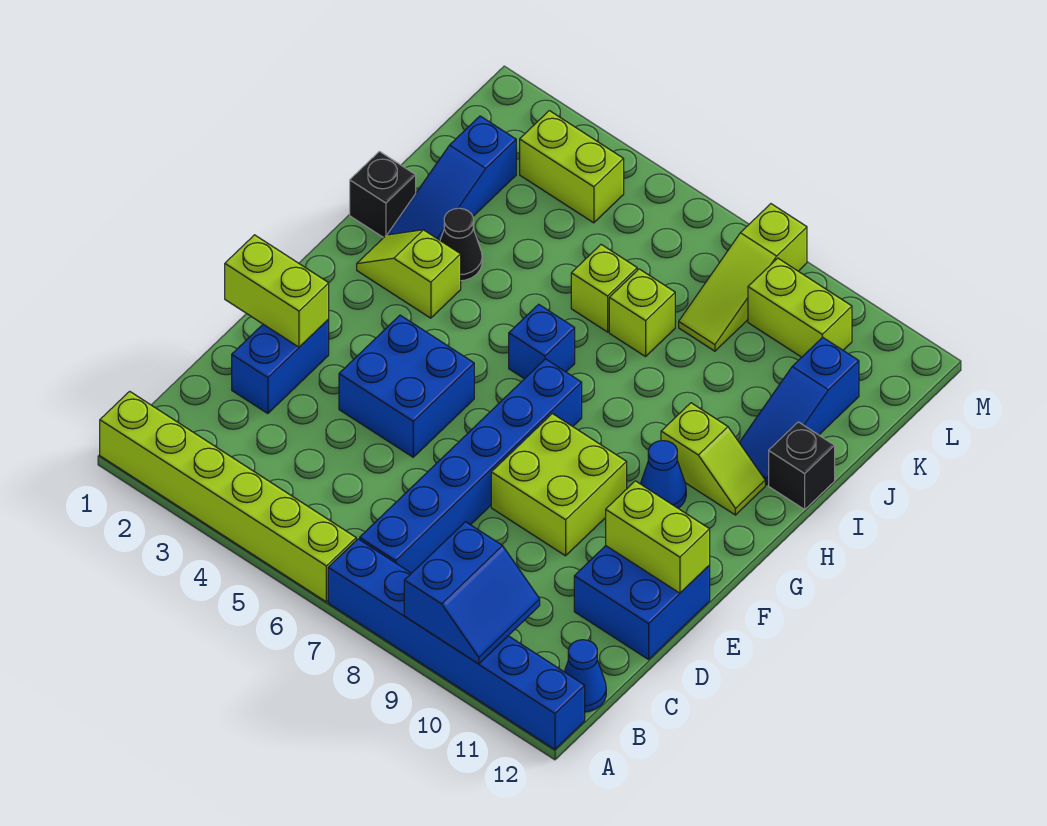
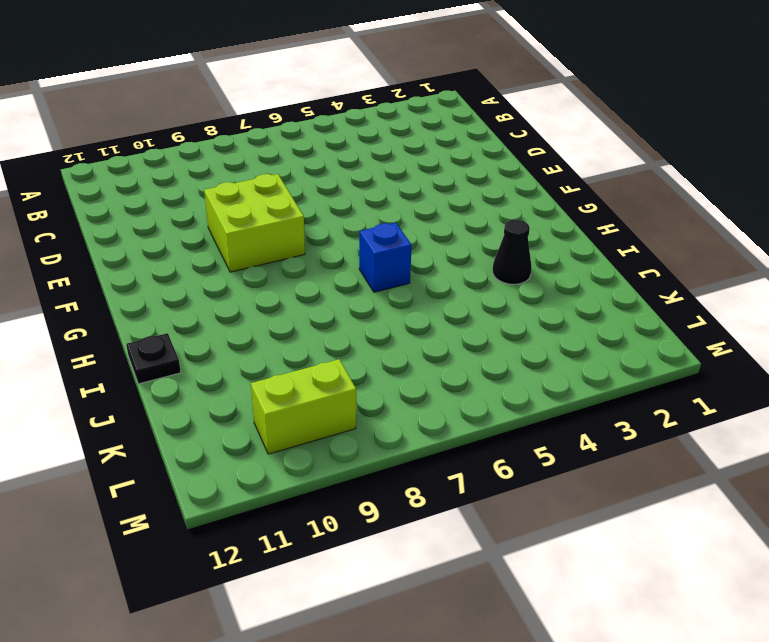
black 1x1 plate [126,333,181,384] -> black 1x1 brick [769,422,835,509]
none -> lime 1x6 brick [100,391,356,602]
none -> blue 1x6 brick [328,539,585,749]
none -> blue 1x6 brick [360,359,582,573]

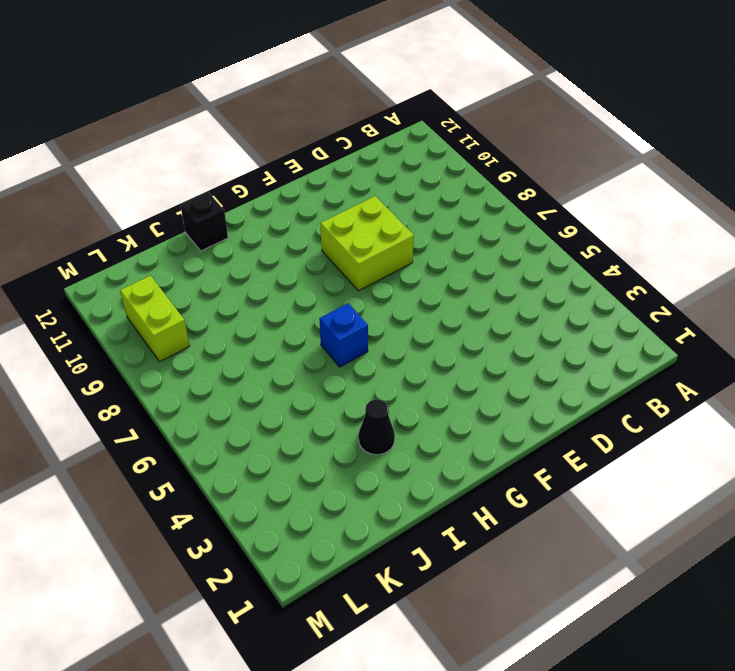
none -> lime 1x6 brick [100,391,356,602]
none -> blue 1x6 brick [328,539,585,749]
none -> blue 1x6 brick [360,359,582,573]

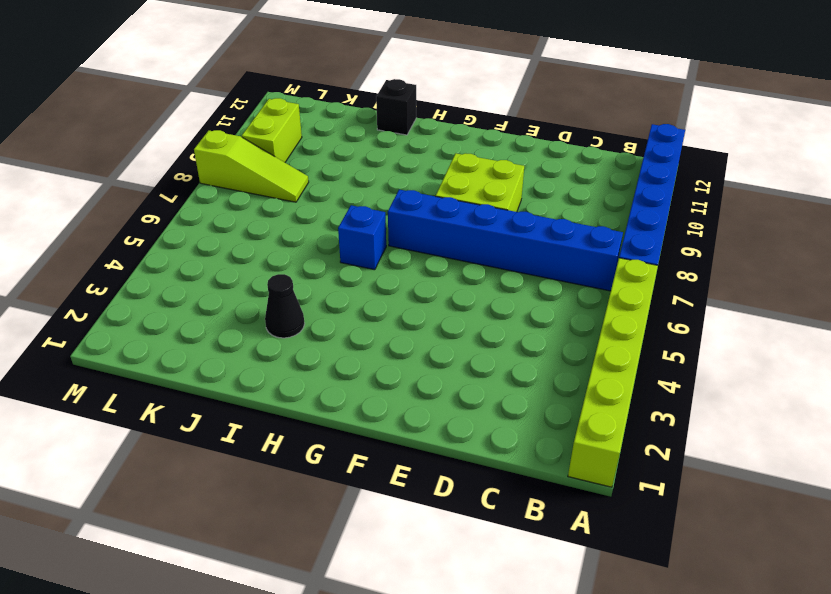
none -> blue 1x1 cone [564,640,606,712]
none -> blue 1x2 brick [232,319,329,414]
none -> blue 2x2 brick [574,546,710,659]

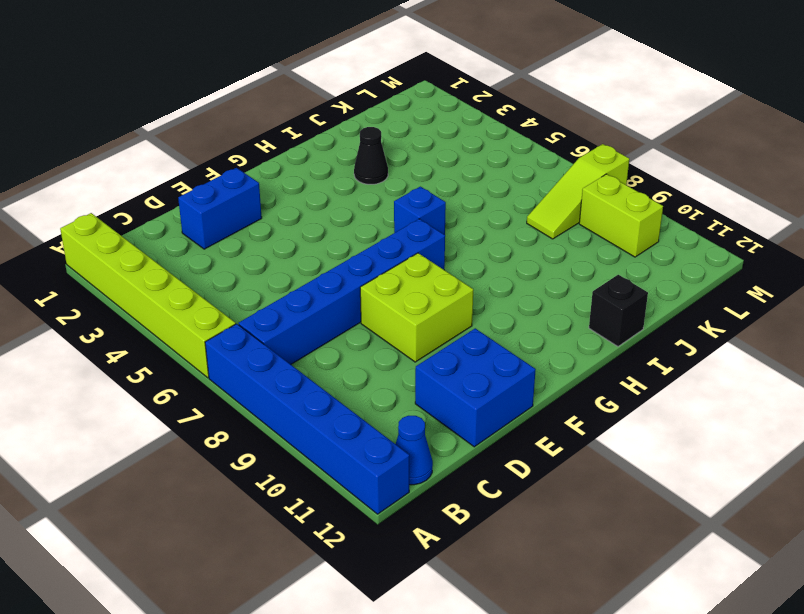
none -> blue 2x2 brick [339,315,474,457]
none -> blue 1x1 cone [641,441,686,508]
none -> lime 1x2 slope [357,230,461,318]

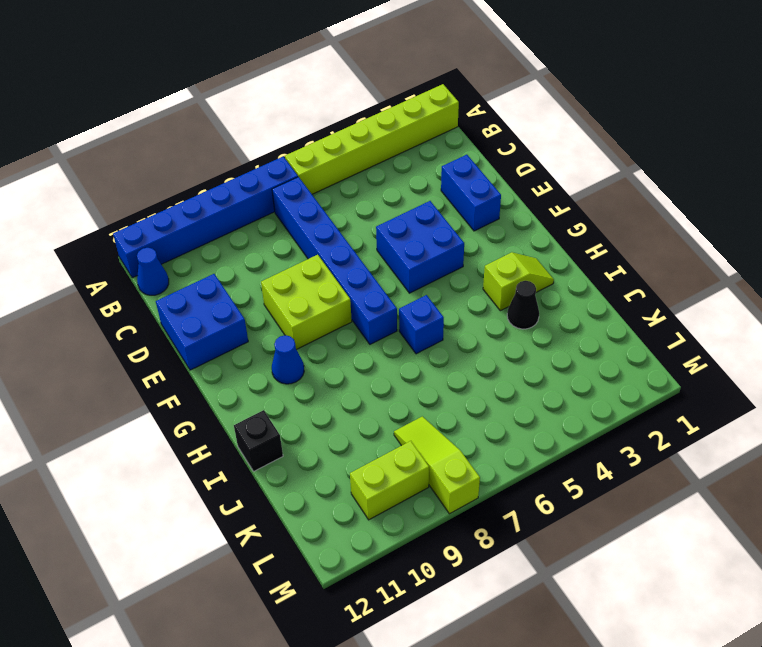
none -> lime 1x2 slope [661,403,765,515]
none -> black 1x1 brick [350,151,416,238]
none -> blue 1x3 slope [388,116,516,240]

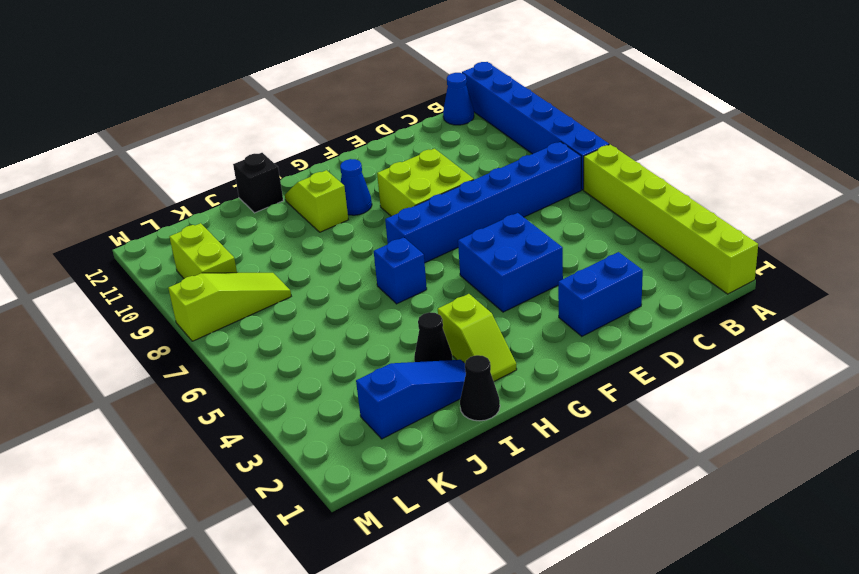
black 1x1 cone [460,355,500,421] -> black 1x1 brick [350,151,416,238]
none -> blue 2x2 brick [574,546,710,659]
none -> blue 1x3 slope [739,337,859,485]
none -> lime 1x1 brick [571,245,637,332]

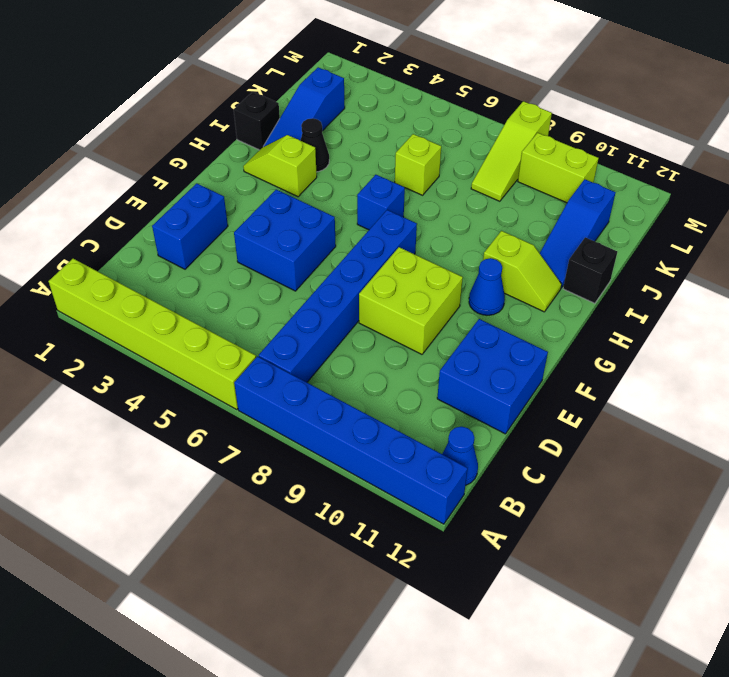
none -> lime 1x1 brick [609,269,675,357]
none -> lime 1x2 brick [520,111,624,223]
none -> blue 2x2 slope [404,522,540,664]

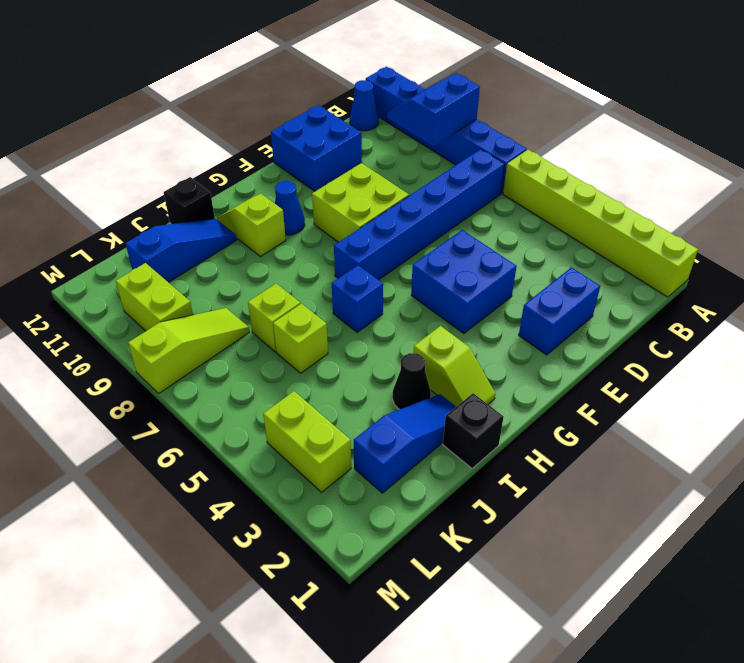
none -> lime 1x2 brick [225,235,329,347]
none -> lime 1x2 brick [606,481,710,593]

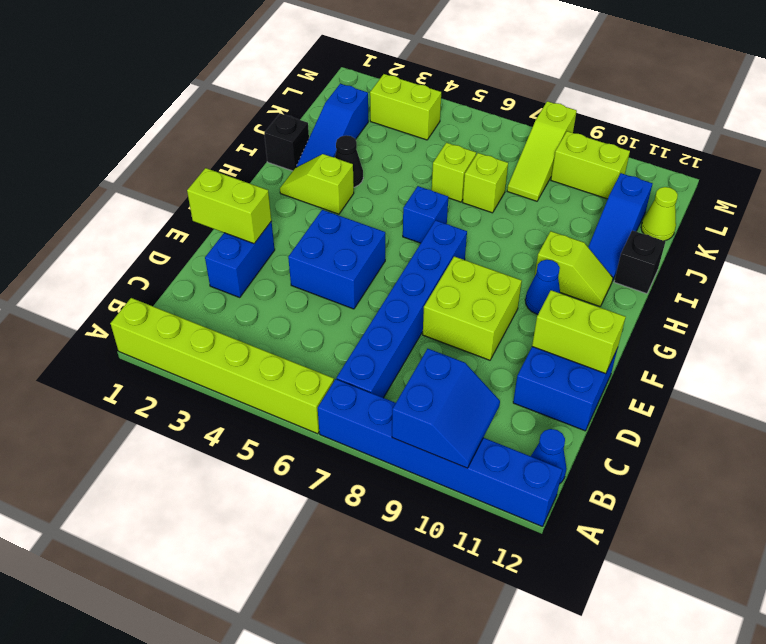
lime 1x1 cone [641,187,678,241] -> none

